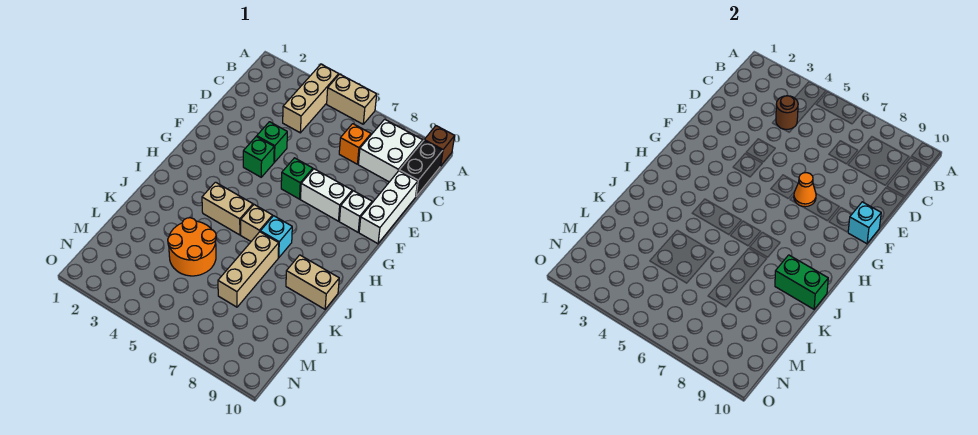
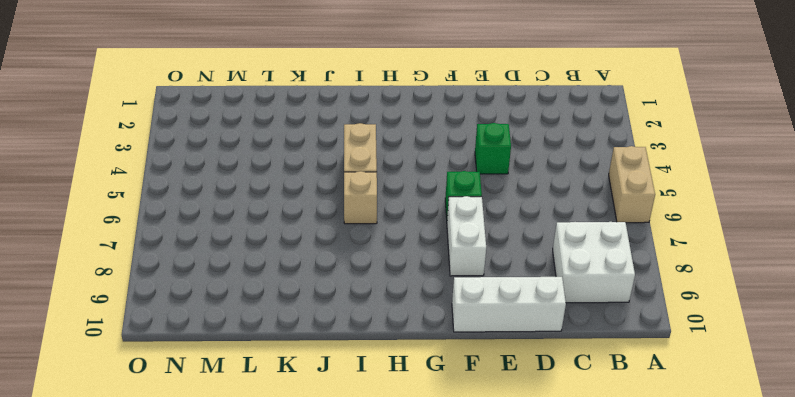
none -> tan 1x3 brick [283,64,339,133]
none -> brown 1x1 brick [424,126,455,166]
none -> black 1x2 brick [399,141,442,196]

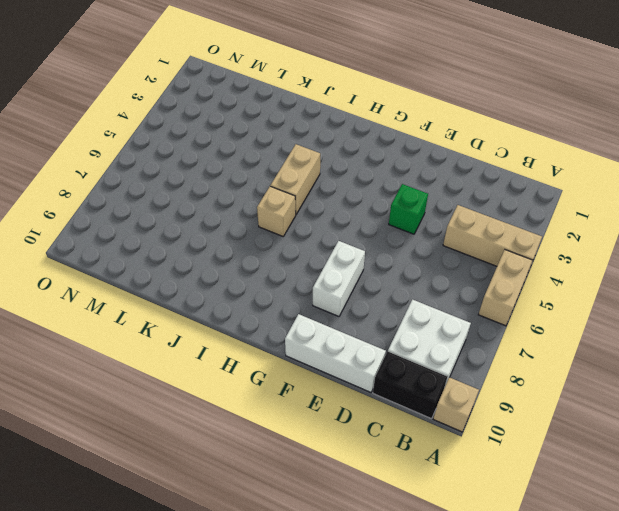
tan 1x1 brick [433,377,479,432] -> brown 1x1 brick [424,126,455,166]
none -> orange 1x1 brick [339,124,371,164]
none -> green 1x1 brick [243,136,274,177]
none -> green 1x1 brick [281,158,313,199]

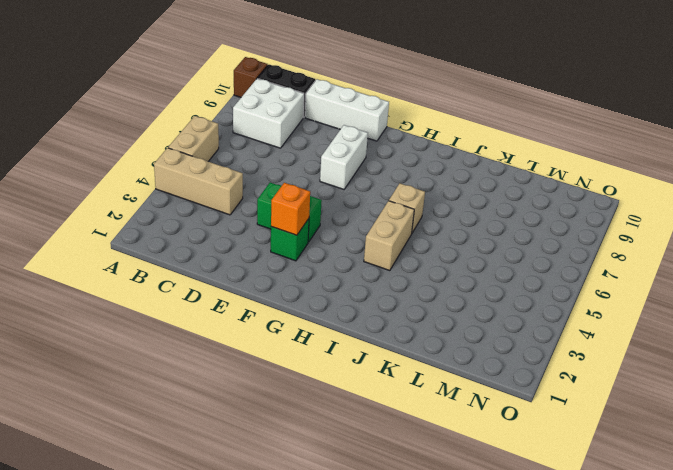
green 1x1 brick [271,219,309,261] -> green 1x1 brick moved to [281,158,313,199]
orange 1x1 brick [271,183,310,235] -> orange 1x1 brick moved to [339,124,371,164]
none -> white 1x1 brick [339,191,372,232]
none -> cyan 1x1 brick [260,216,292,258]
none -> tan 1x3 brick [218,232,279,307]

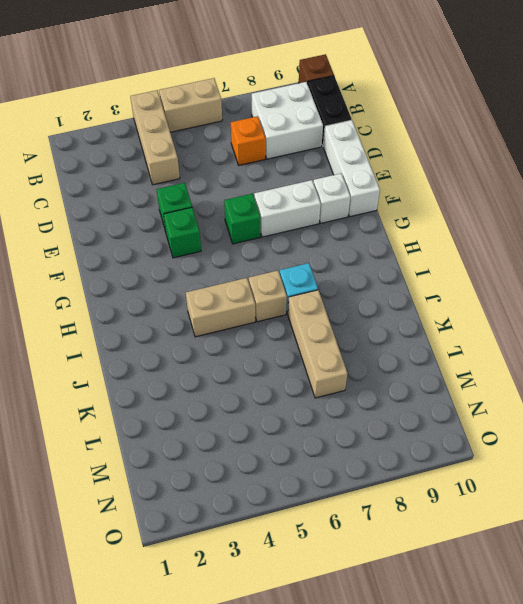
none -> tan 1x2 brick [286,255,339,309]
none -> orange 2x2 round brick [168,218,216,276]
none -> brown 1x1 round brick [776,96,798,129]

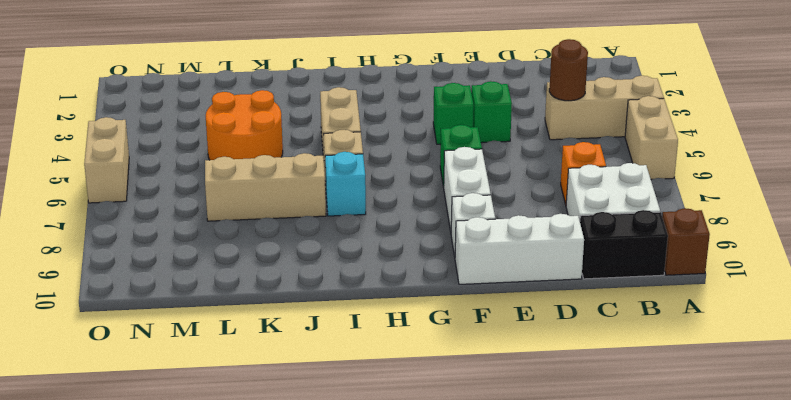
tan 1x2 brick [84,117,129,203] -> tan 1x2 brick moved to [286,255,339,309]
none -> orange 1x1 cone [794,173,816,207]
none -> cyan 1x1 brick [848,202,881,244]
none -> green 1x2 brick [775,255,828,309]

